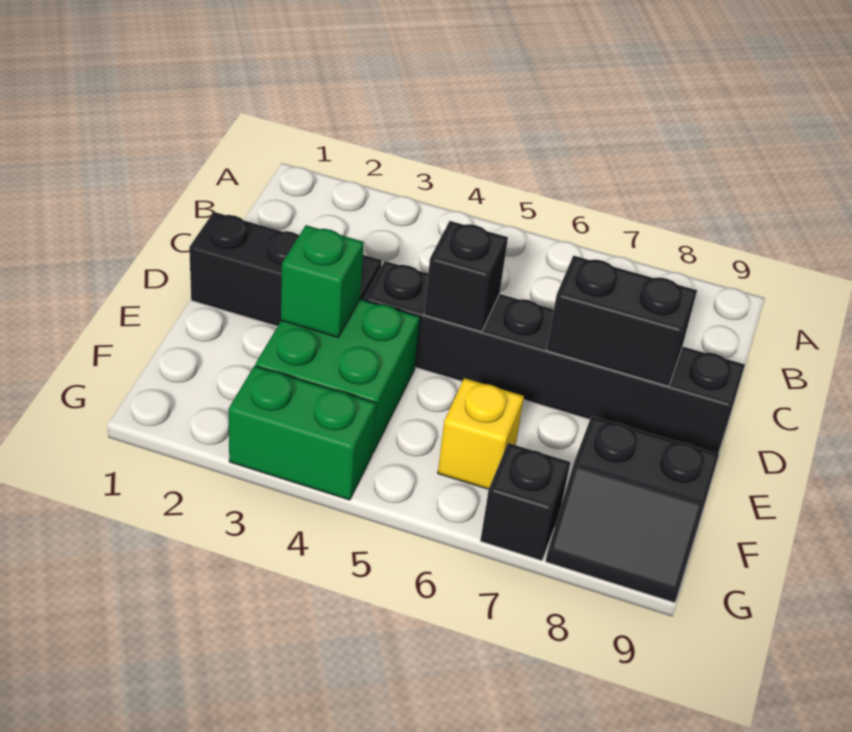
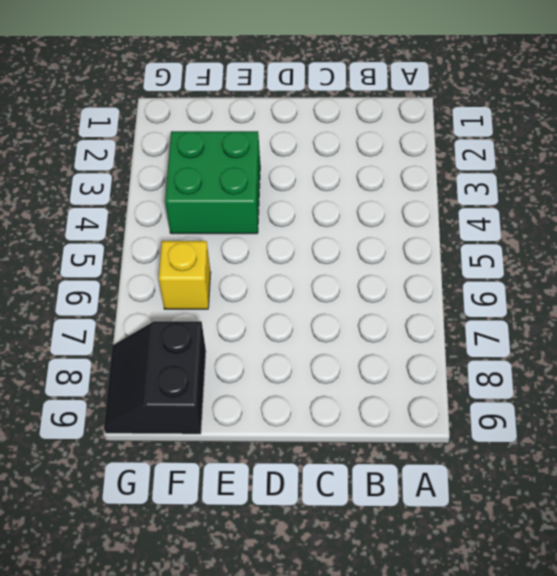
none -> black 1x3 brick [189,212,382,326]
none -> black 1x6 brick [364,261,745,454]

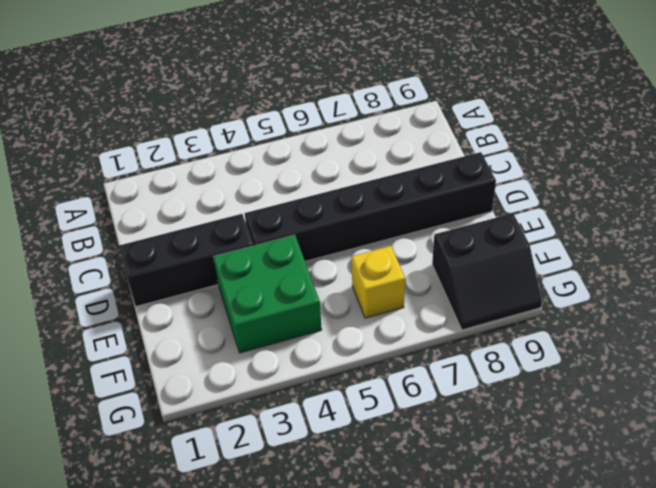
none -> green 1x2 brick [228,366,376,500]
none -> black 1x1 brick [480,443,570,561]

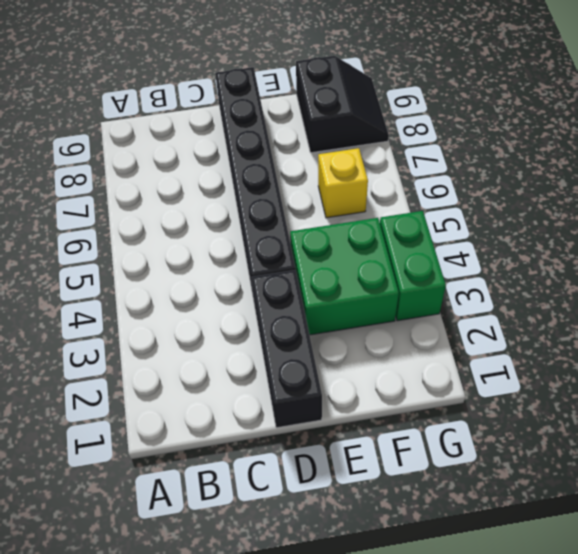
none -> black 1x1 brick [480,443,570,561]
none -> black 1x1 brick [424,221,508,332]

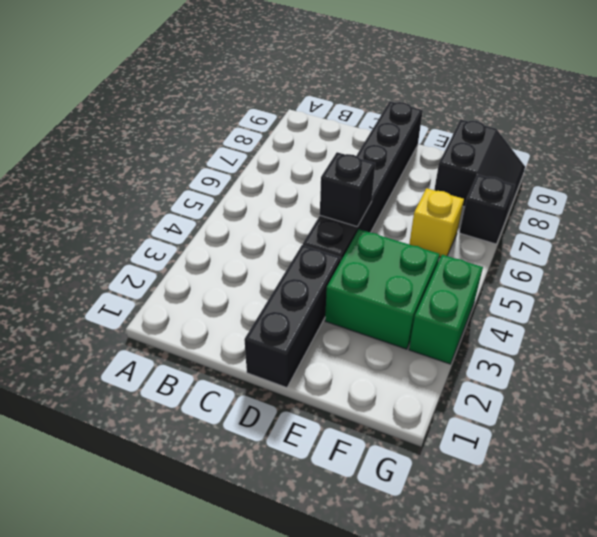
none -> black 1x2 brick [547,256,697,386]
none -> green 1x1 brick [281,225,364,337]

